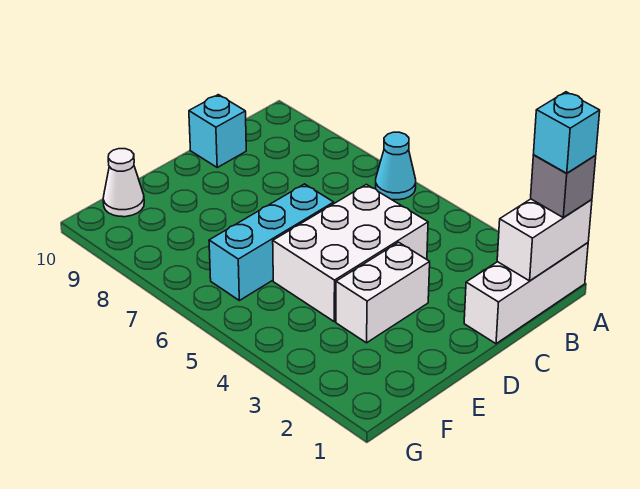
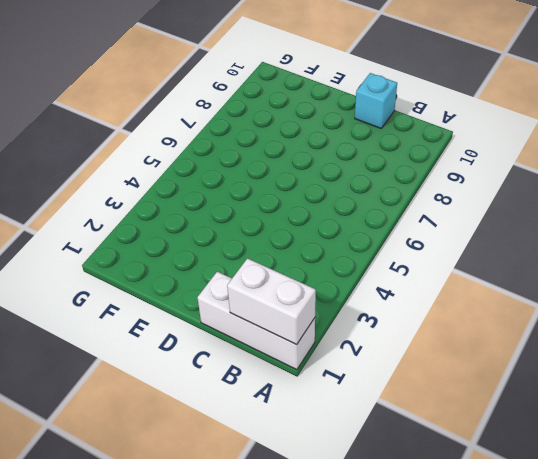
none -> cyan 1x1 cone [376,132,416,200]
none -> white 2x3 brick [273,184,428,322]

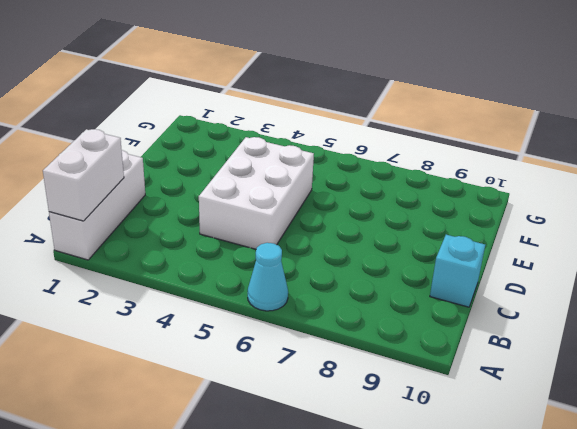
none -> white 1x2 brick [336,242,430,343]
none -> cyan 1x3 brick [209,184,334,300]

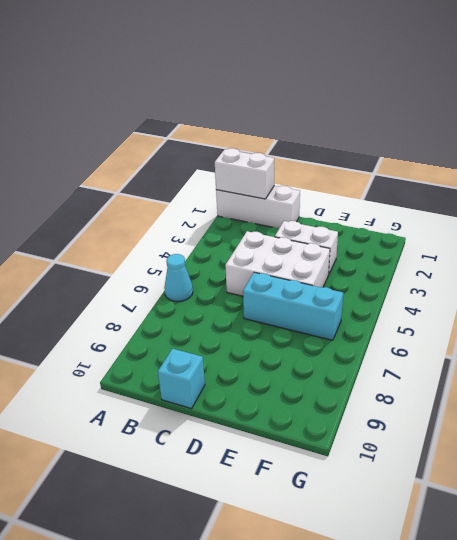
none -> white 1x1 cone [103,149,144,217]
none -> grey 1x1 brick [531,155,596,217]

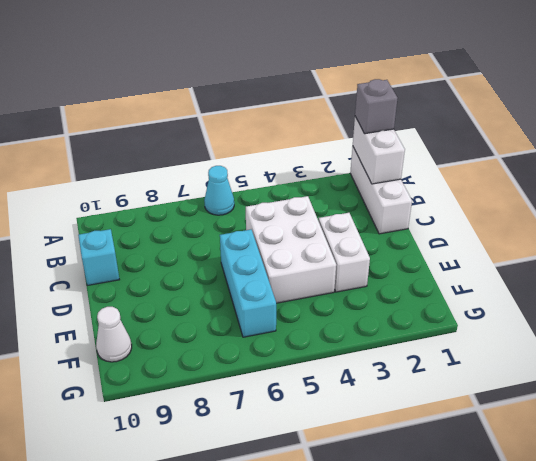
none -> cyan 1x1 brick [533,92,600,173]

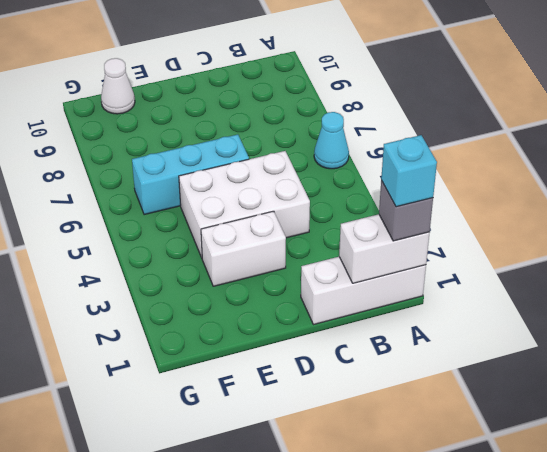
none -> cyan 1x1 brick [189,95,246,167]

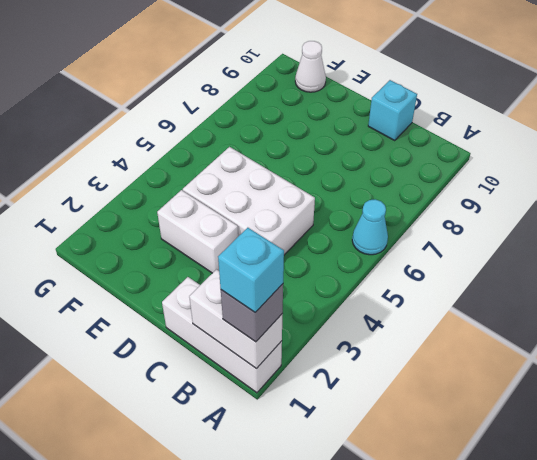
none -> cyan 1x3 brick [209,184,334,300]

